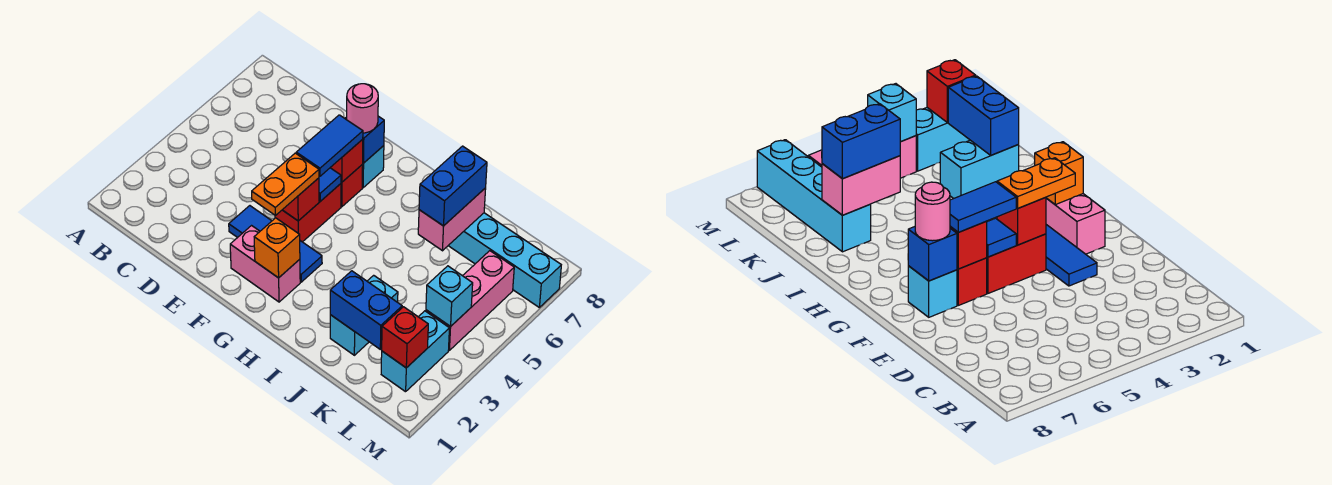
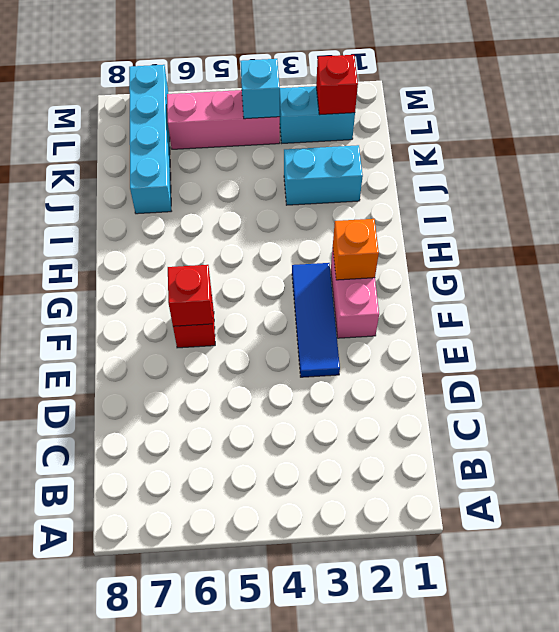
none -> red 1x2 brick [275,184,341,242]
none -> cyan 1x1 brick [362,146,384,188]
none -> red 1x1 brick [283,178,319,221]

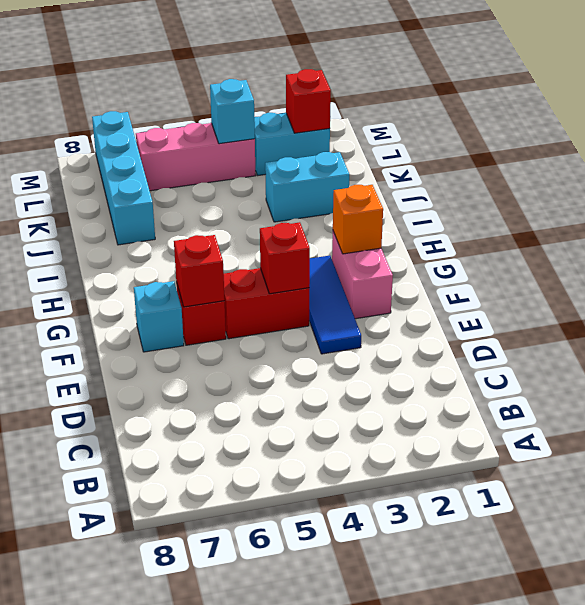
none -> blue 1x1 tile [319,168,341,201]
none -> blue 1x1 brick [345,116,384,163]
none -> blue 1x2 brick [330,271,402,349]

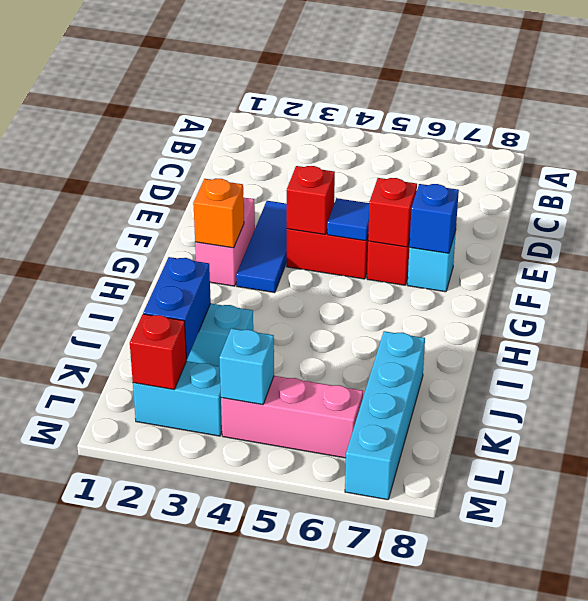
none -> pink 1x2 brick [418,188,486,251]
none -> orange 1x2 plate [252,153,319,215]
none -> blue 1x2 tile [296,115,363,176]

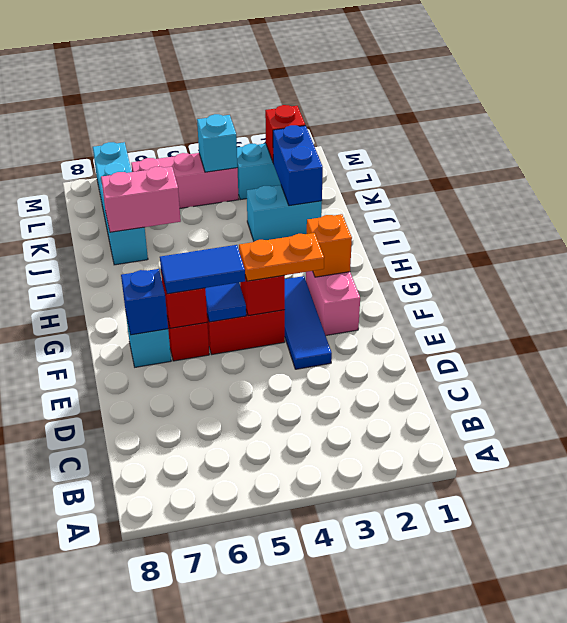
none -> pink 1x1 round brick [347,84,378,133]
none -> blue 1x2 brick [419,146,487,226]

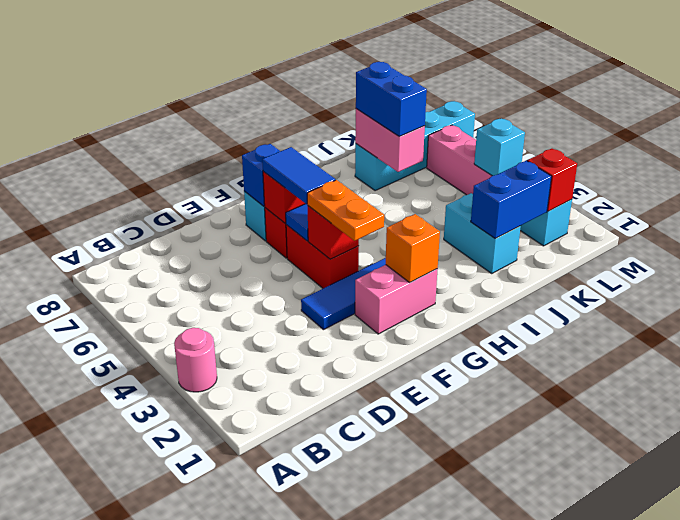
pink 1x1 round brick [174,328,217,392] -> pink 1x1 round brick moved to [347,84,378,133]

